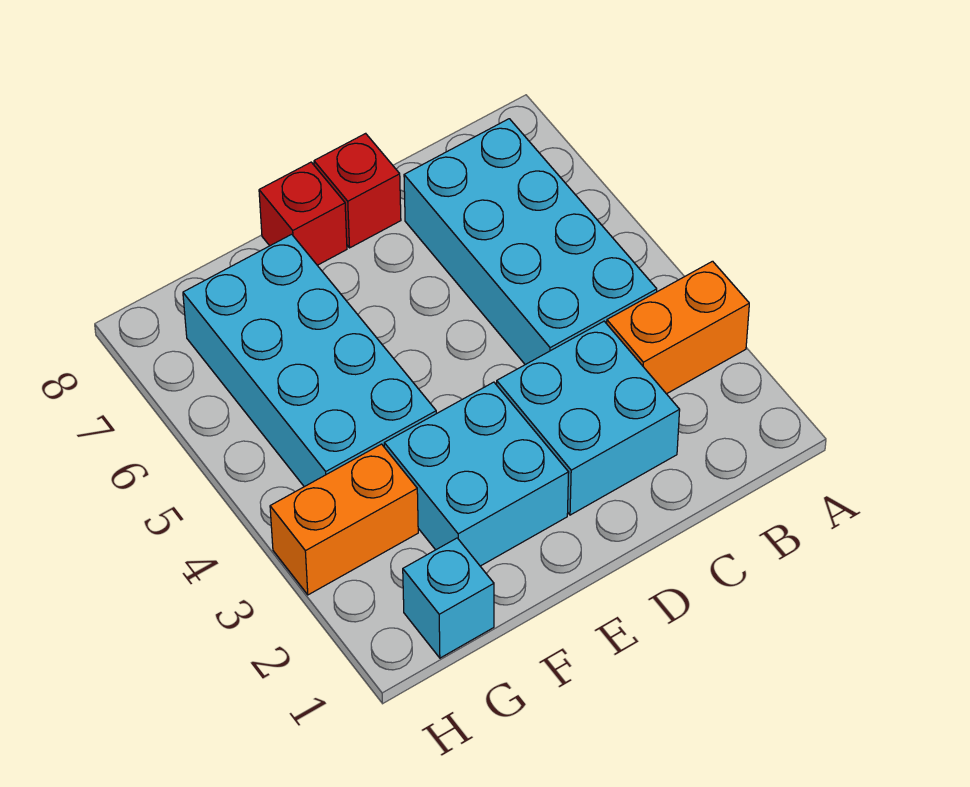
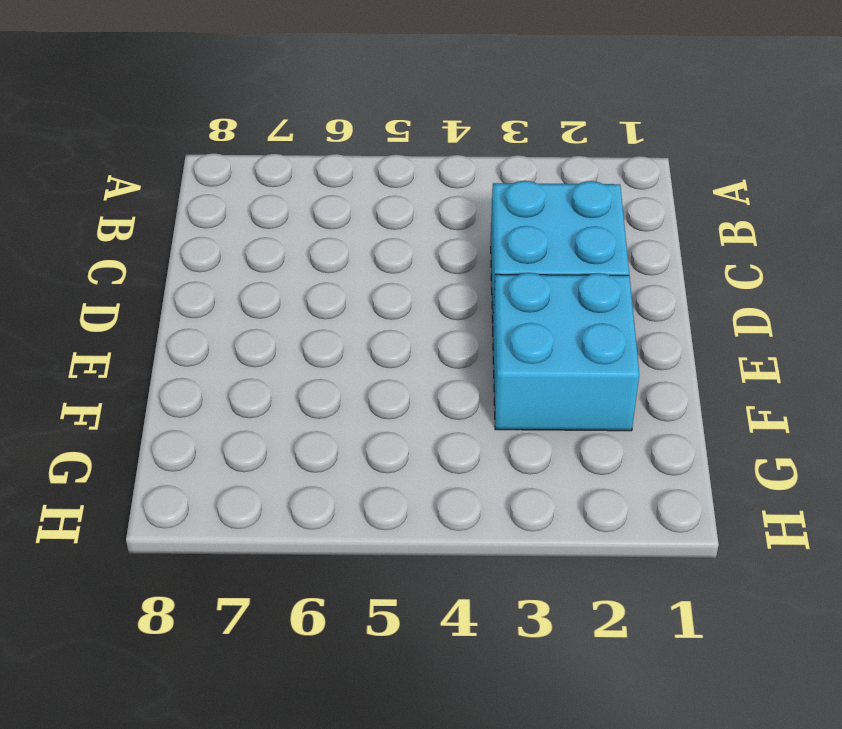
none -> orange 1x2 brick [607,261,749,394]
none -> cyan 2x4 brick [404,119,657,365]

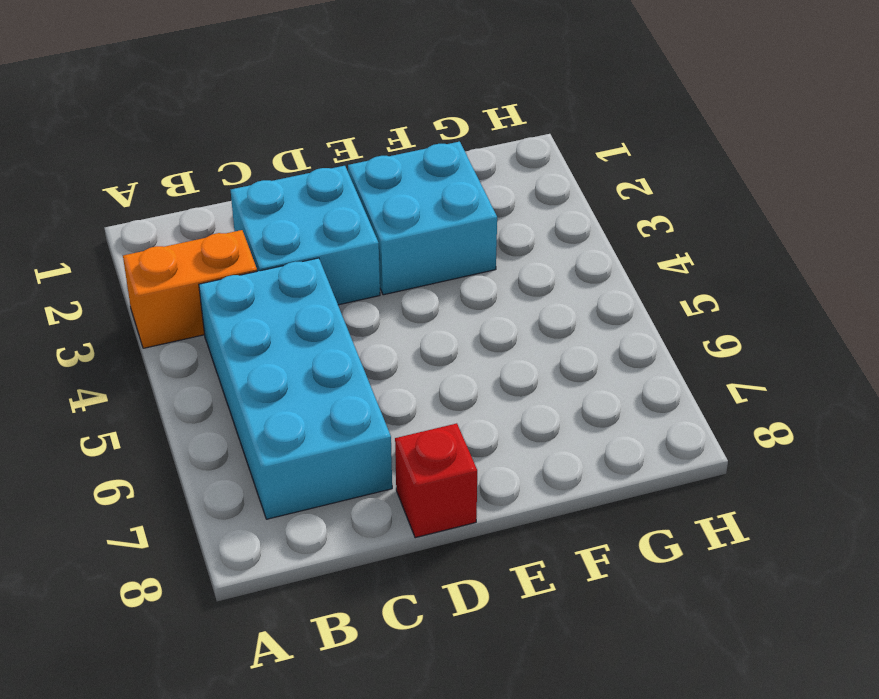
none -> red 1x1 brick [259,162,347,265]
none -> cyan 2x4 brick [183,234,436,487]

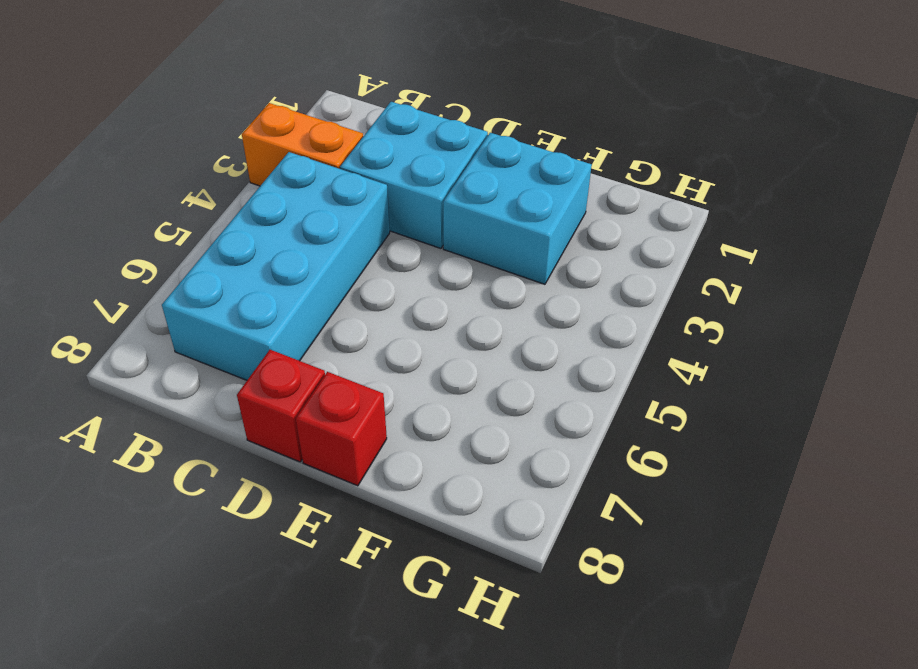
none -> cyan 2x4 brick [183,234,436,487]
none -> cyan 1x1 brick [403,538,494,658]

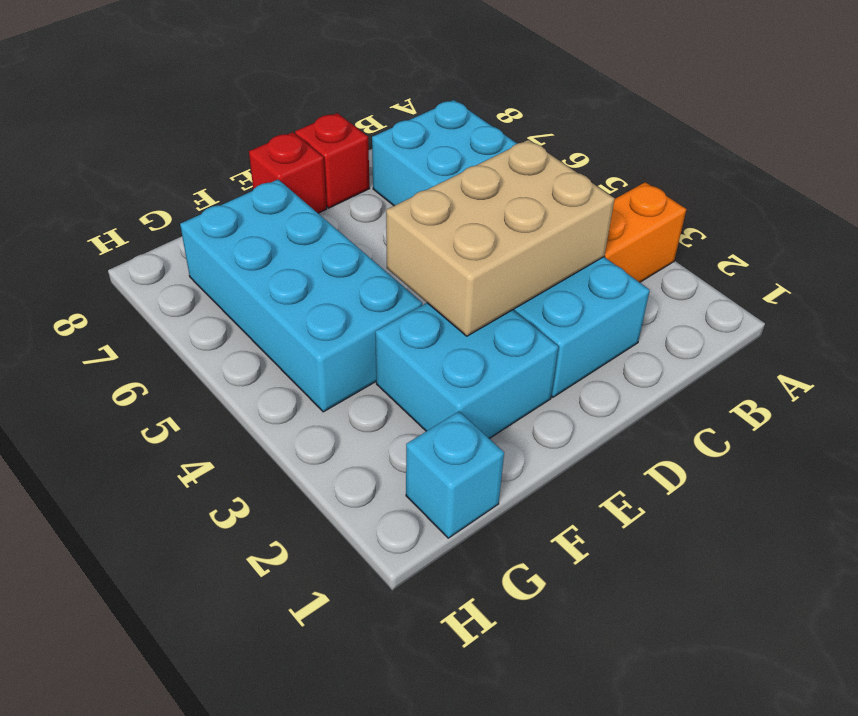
tan 2x3 brick [386,140,615,336] -> none
none -> orange 1x2 brick [270,444,418,595]

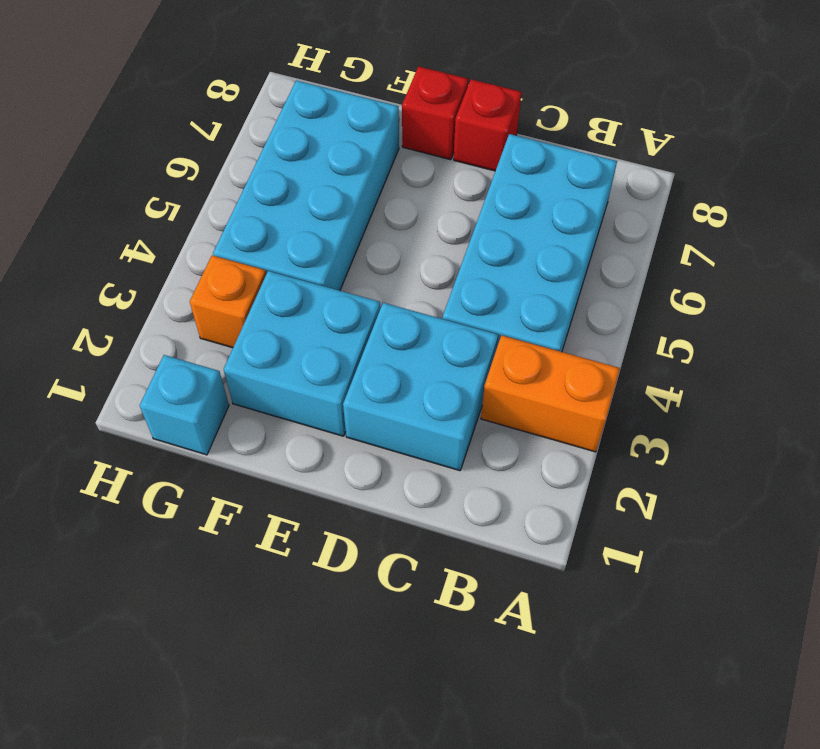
orange 1x1 brick [190,255,266,348] -> orange 1x2 brick [270,444,418,595]

